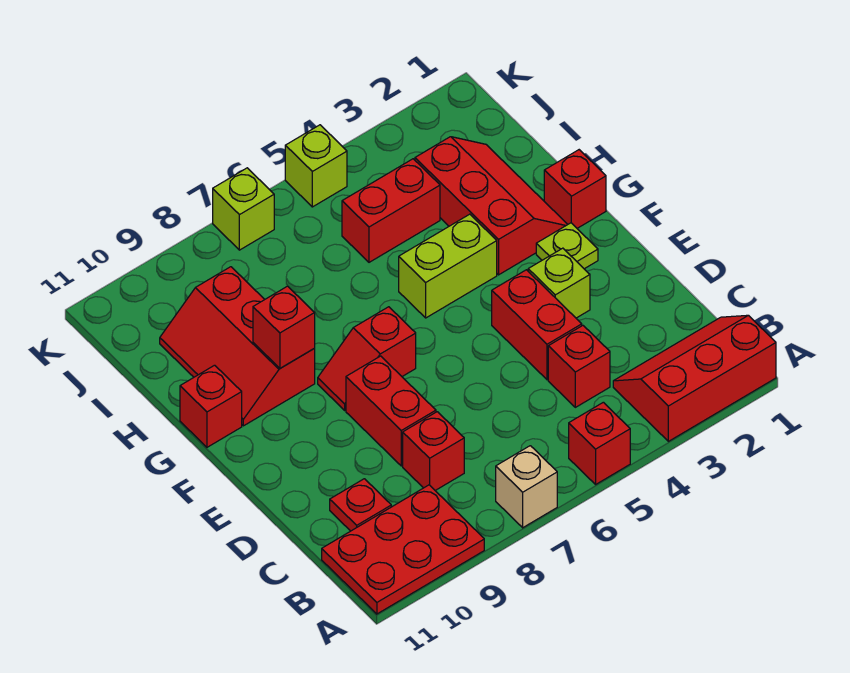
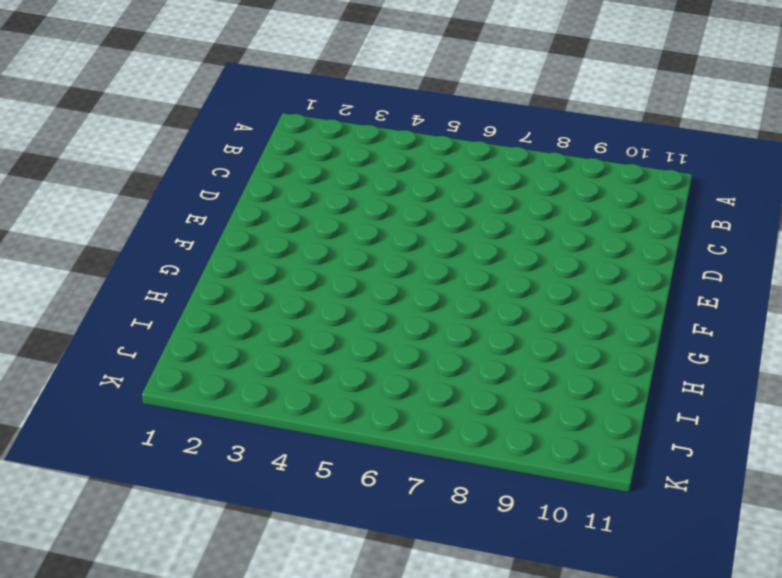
none -> red 2x3 slope [613,315,776,441]
none -> red 1x1 brick [569,402,630,484]
none -> tan 1x1 brick [496,446,557,528]

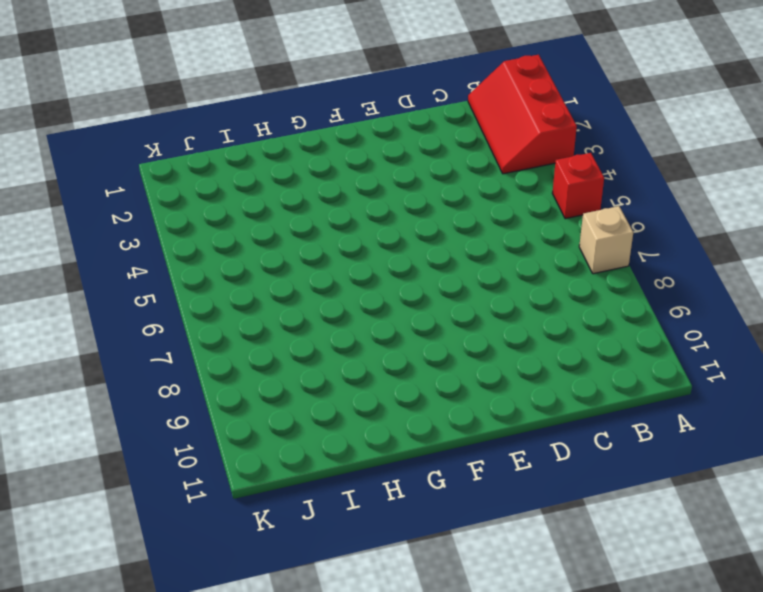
none -> red 2x3 plate [322,485,484,614]
none -> red 1x1 brick [548,326,610,407]
none -> red 1x1 brick [403,412,464,490]

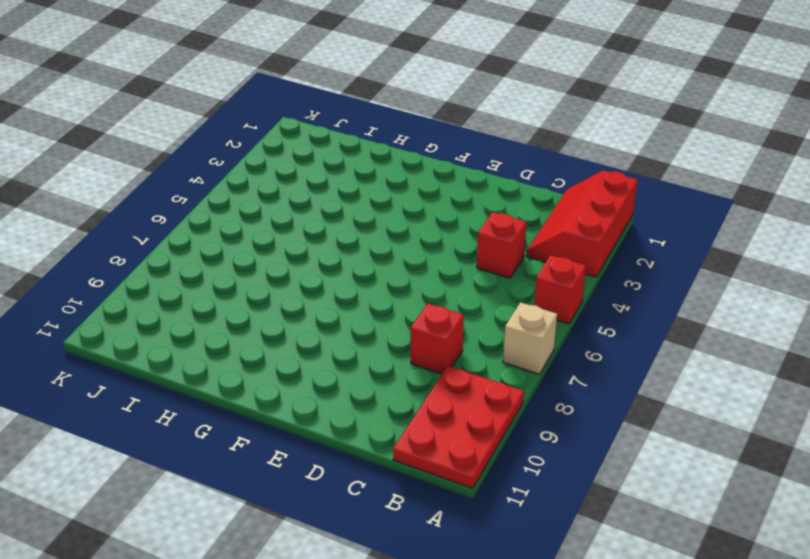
none -> red 1x1 plate [330,479,391,531]
none -> red 1x2 brick [492,270,582,380]
none -> red 1x2 brick [346,356,436,466]

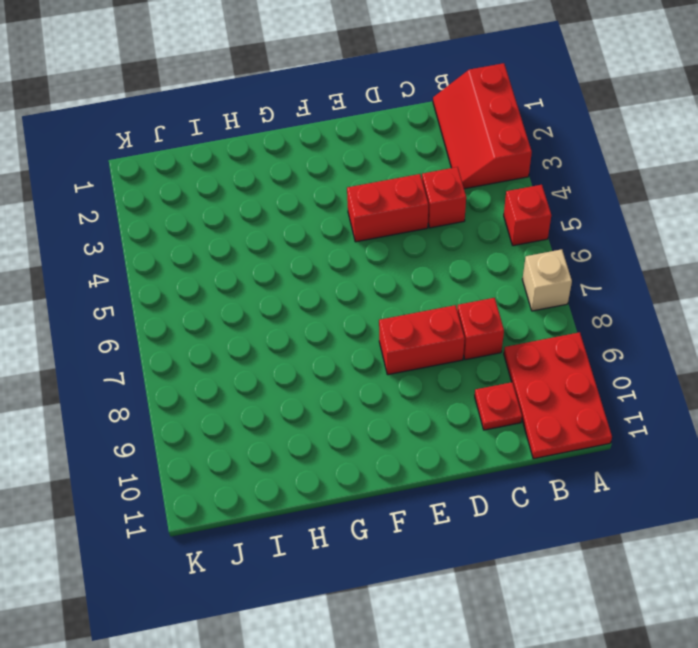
none -> lime 1x1 brick [528,248,590,318]
none -> lime 1x1 plate [536,223,598,269]
none -> red 1x2 slope [318,307,416,410]

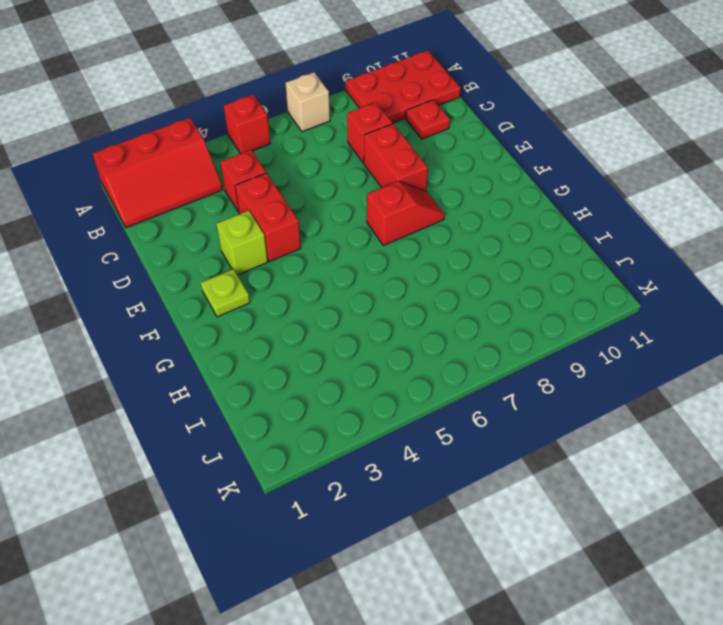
none -> red 1x1 brick [544,150,606,228]
none -> red 2x3 slope [415,137,568,275]
none -> lime 1x2 brick [399,214,497,318]

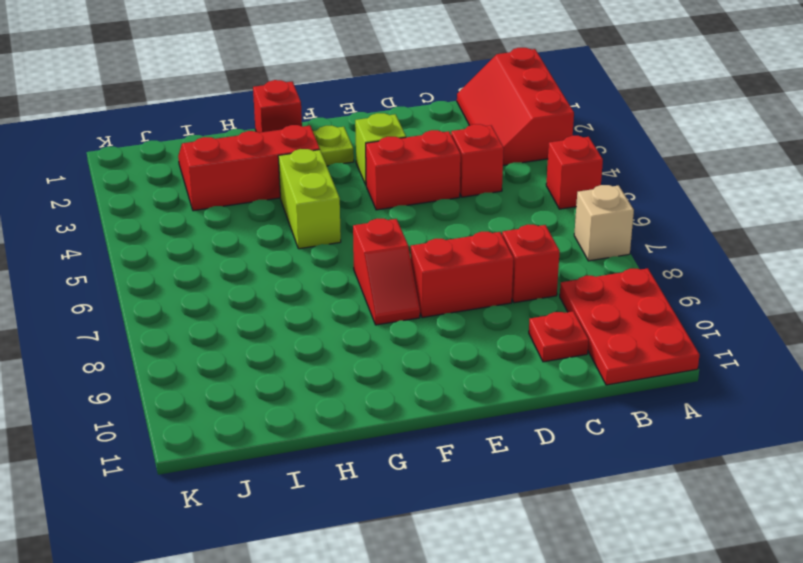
none -> red 2x3 slope [160,267,315,426]
none -> red 1x1 brick [180,365,242,447]
none -> red 1x2 brick [342,159,440,262]

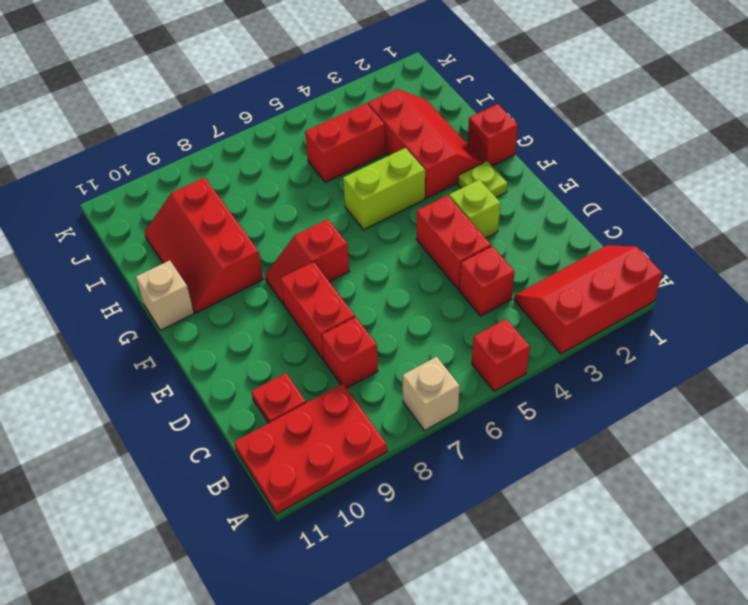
tan 1x1 brick [136,260,194,330] -> red 1x1 brick [180,365,242,447]
none -> lime 1x1 brick [285,125,347,207]
none -> lime 1x1 brick [213,168,274,250]
none -> red 1x1 brick [253,286,315,368]

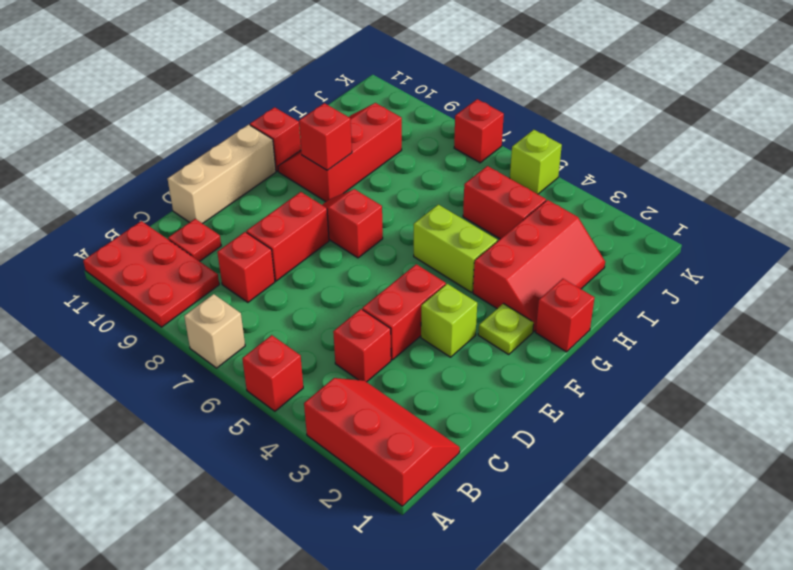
tan 1x3 brick [168,125,276,224] -> none
red 1x1 brick [454,99,504,163] -> lime 1x1 brick [213,168,274,250]

